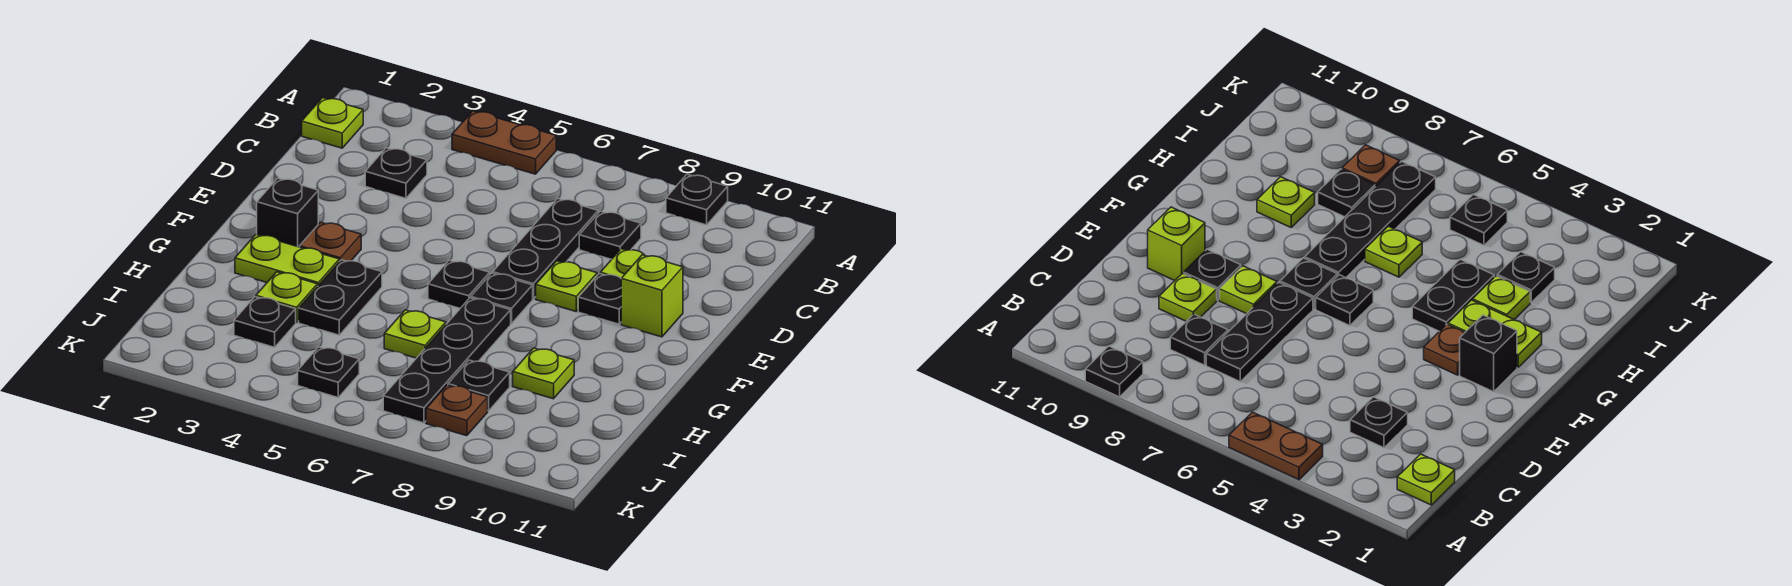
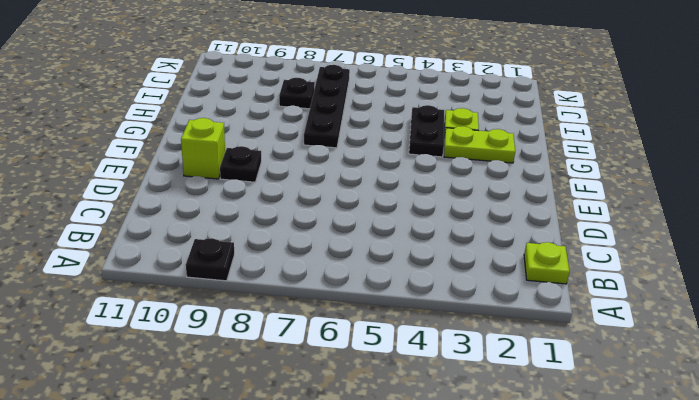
none -> brown 1x2 plate [452,111,556,174]
none -> black 1x1 plate [365,148,427,198]
none -> black 1x3 plate [493,199,598,299]

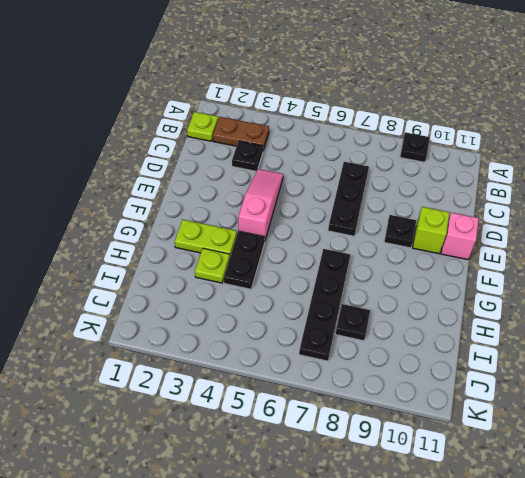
brown 1x2 plate [213,117,269,150] -> brown 1x2 plate moved to [452,111,556,174]
pink 1x3 slope [238,169,283,240] -> none
pink 1x1 brick [441,213,479,260] -> none
none -> black 1x1 plate [579,211,641,259]
none -> lime 1x1 plate [600,249,644,278]
none -> lime 1x1 plate [536,261,597,311]

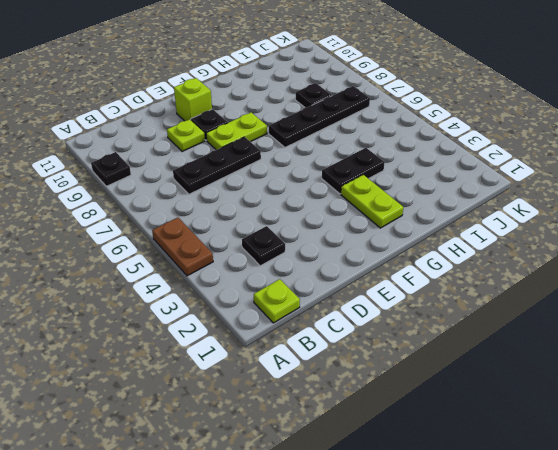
lime 1x2 plate [206,113,267,150] -> lime 1x1 plate [536,261,597,311]
none -> black 1x1 plate [579,211,641,259]
none -> black 1x1 brick [257,178,318,247]
none -> brown 1x1 plate [300,222,361,262]

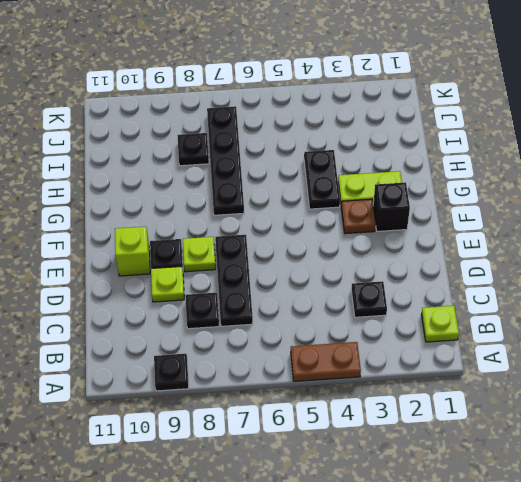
none -> black 1x1 plate [428,260,490,308]
none -> black 1x1 plate [471,273,533,324]
none -> lime 1x1 plate [256,272,317,323]

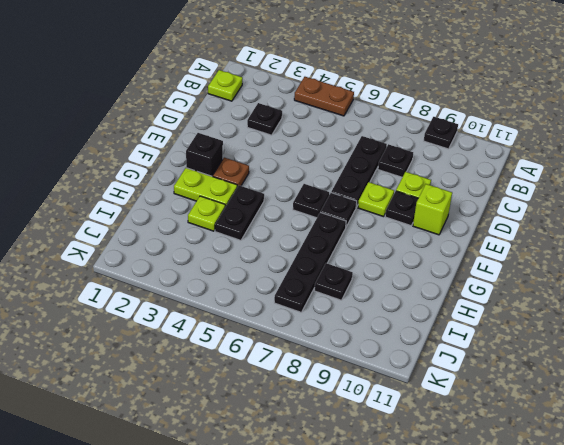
none -> lime 1x1 plate [384,310,446,358]
none -> lime 1x1 plate [513,348,574,399]
none -> black 1x1 plate [234,297,296,347]

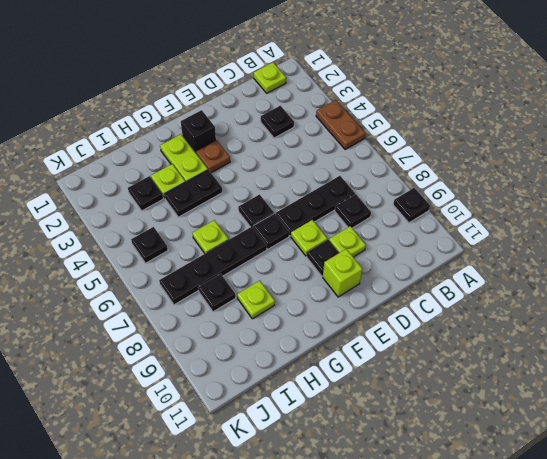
none -> brown 1x1 plate [426,385,488,436]

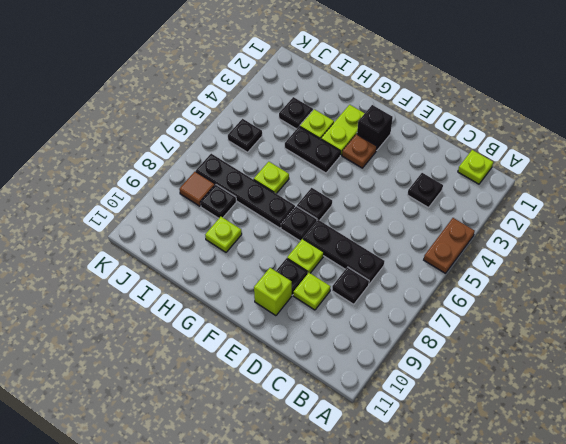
brown 1x1 tile [179,172,215,206] -> brown 1x1 plate [426,385,488,436]
none -> black 1x1 plate [666,174,728,225]

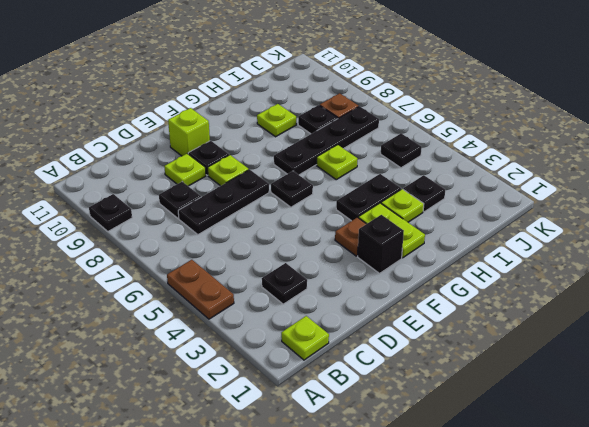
none -> black 1x1 plate [471,273,533,324]

